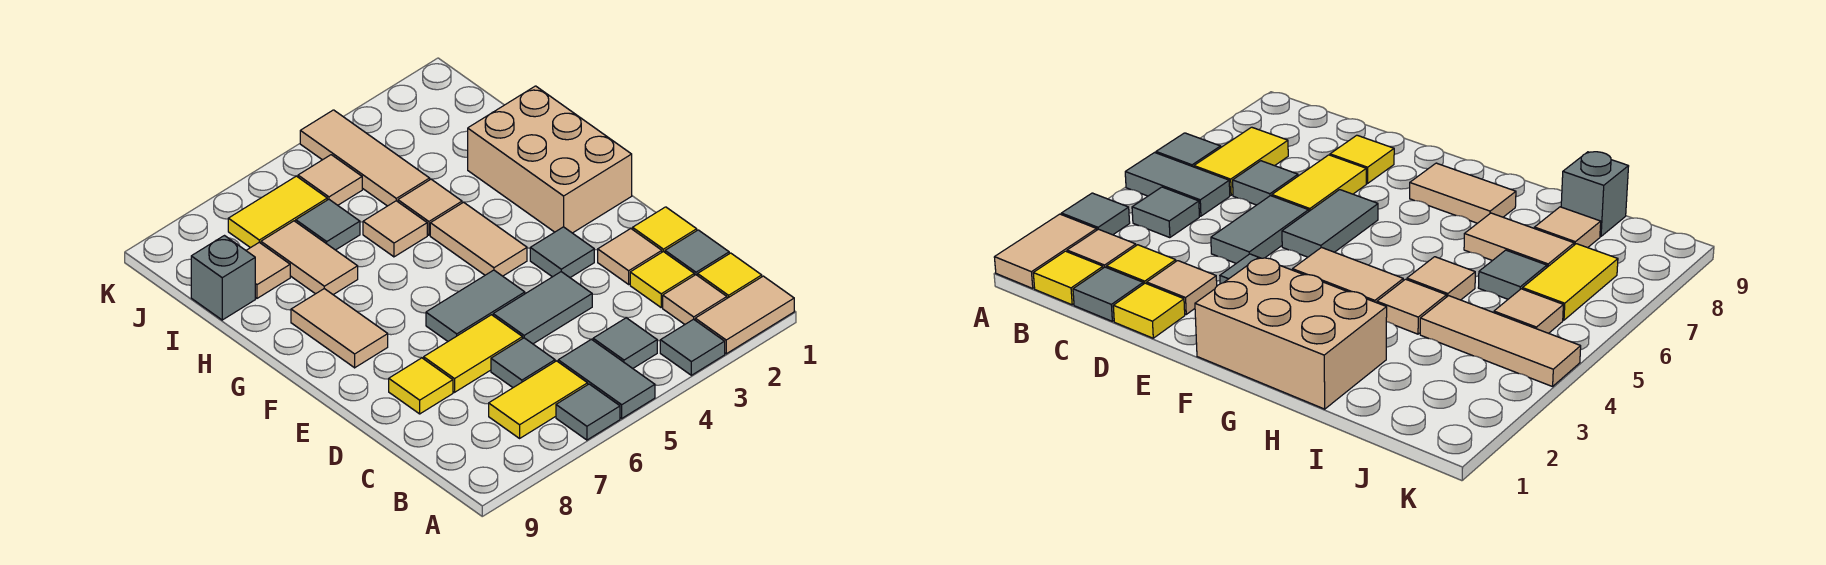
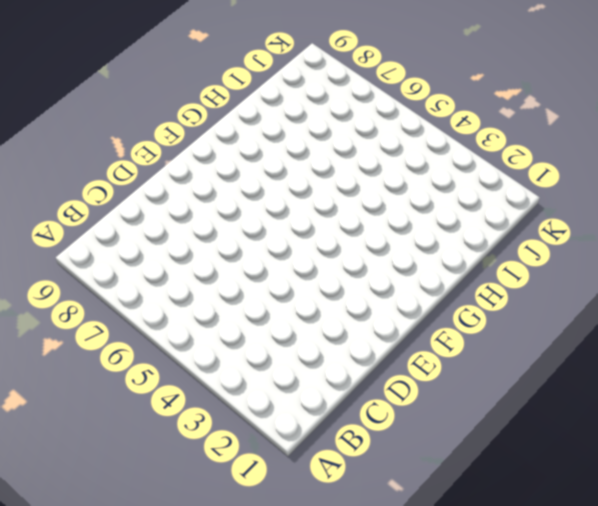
none -> tan 1x2 tile [695,276,794,354]
none -> grey 1x1 tile [660,319,725,375]
none -> grey 1x2 tile [558,339,655,418]
none -> grey 1x1 tile [556,384,620,440]

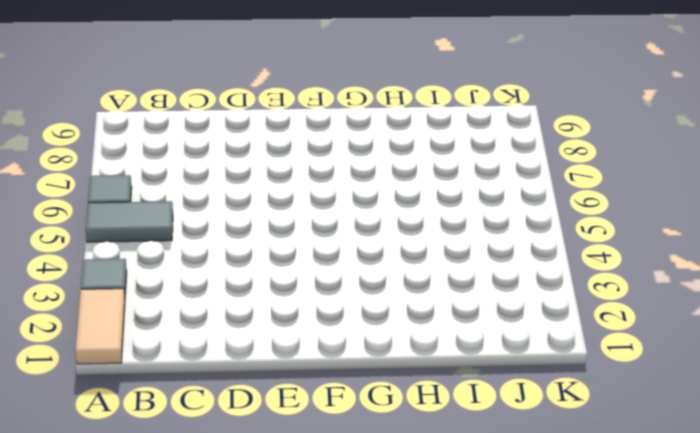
none -> yellow 1x1 tile [698,253,762,298]
none -> tan 1x1 tile [663,275,727,324]
none -> grey 1x1 tile [593,318,657,368]
none -> yellow 1x2 tile [489,361,588,438]

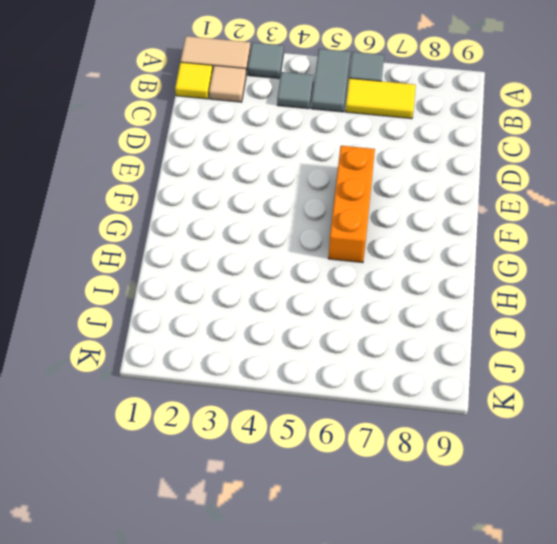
orange 1x3 brick [328,146,375,263] -> grey 1x2 tile [426,270,525,341]
none -> grey 1x1 tile [665,230,729,276]
none -> yellow 1x1 tile [630,252,694,307]
none -> grey 1x1 tile [491,338,555,388]
none -> yellow 1x1 tile [633,207,697,252]

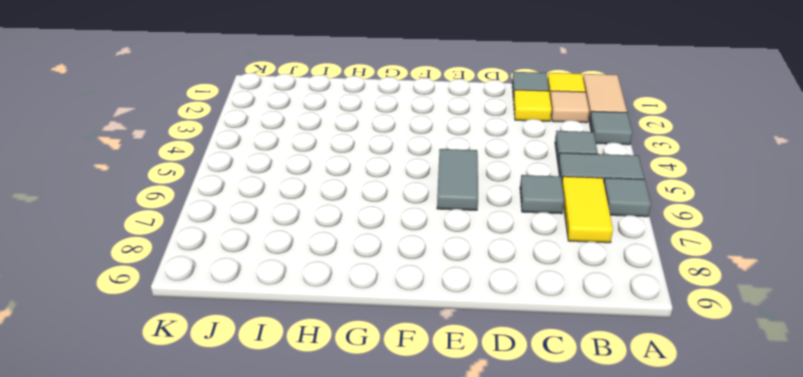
none -> yellow 1x1 tile [633,207,697,252]
none -> tan 1x1 tile [598,229,662,284]
none -> grey 1x2 tile [493,272,592,344]
none -> yellow 1x2 tile [424,315,523,392]

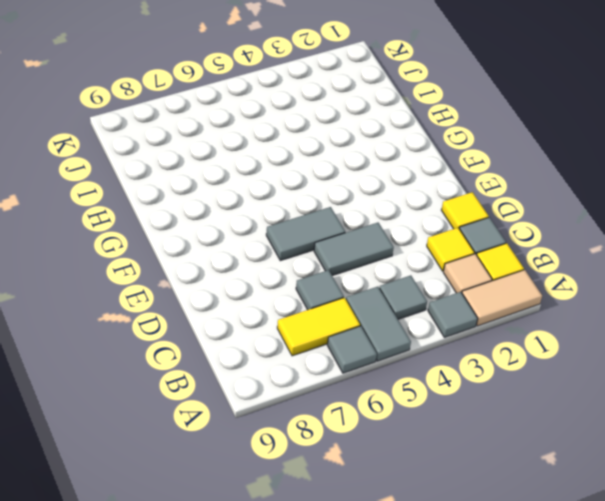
none -> tan 1x1 tile [598,229,662,284]
none -> yellow 1x2 tile [424,315,523,392]
none -> yellow 1x1 tile [389,358,453,414]
none -> grey 1x1 tile [530,227,594,278]

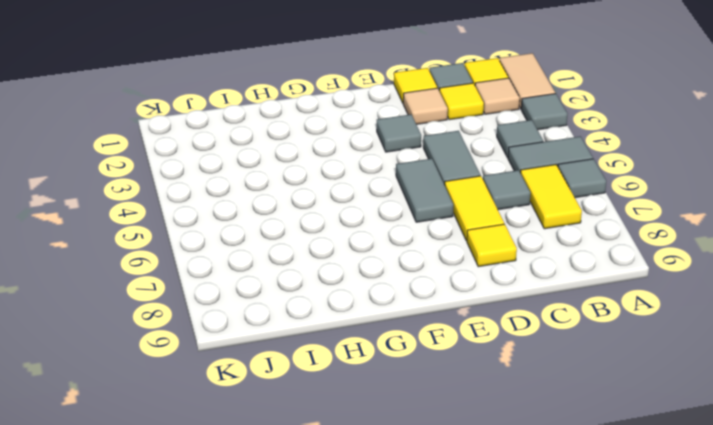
none -> tan 2x3 brick [468,86,632,233]
none -> tan 1x2 tile [430,202,527,276]
none -> tan 1x2 tile [291,289,388,368]
none -> tan 1x1 tile [398,179,462,235]

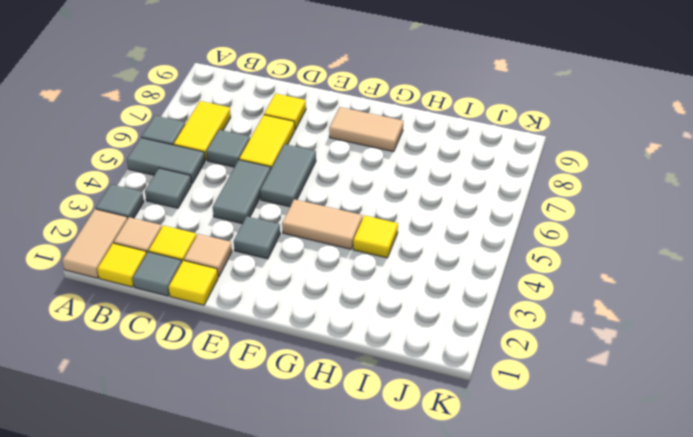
yellow 1x1 tile [353,215,398,258] -> tan 1x1 tile [398,179,462,235]
none -> tan 2x3 brick [468,86,632,233]
none -> tan 1x1 tile [363,201,427,257]
none -> tan 1x2 tile [261,221,358,295]
none -> tan 1x3 tile [300,110,430,206]

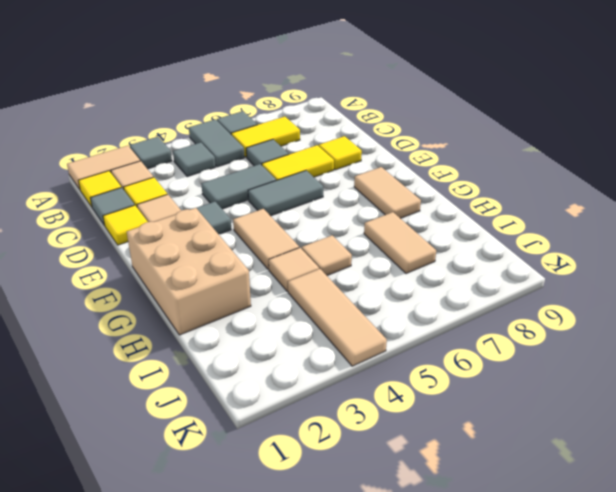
none -> grey 1x1 tile [296,199,360,250]
none -> tan 1x1 tile [246,242,290,298]
none -> grey 1x1 brick [191,236,255,320]
none -> tan 1x1 tile [298,155,362,205]

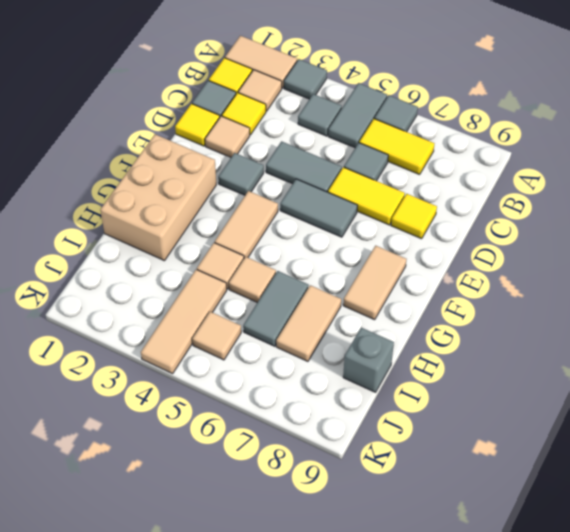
grey 1x2 tile [243,271,309,346] -> grey 1x1 tile [296,199,360,250]
none -> tan 1x1 tile [246,242,290,298]
none -> yellow 1x2 tile [228,176,327,248]

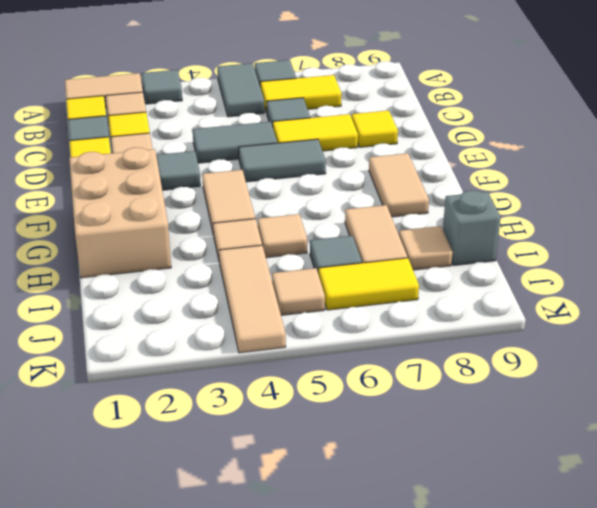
none -> grey 1x1 tile [593,318,657,368]

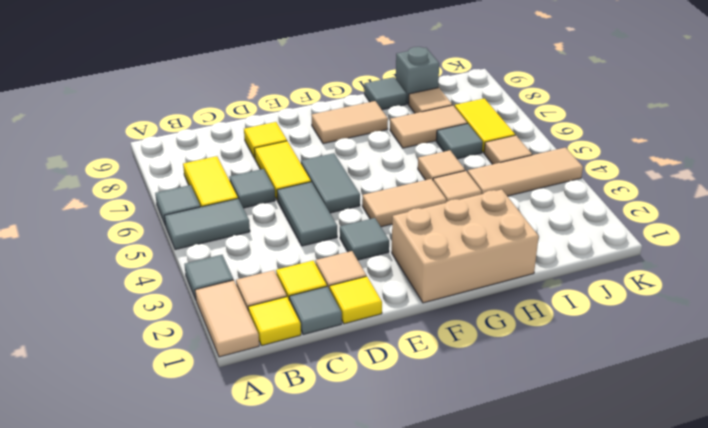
grey 1x1 tile [364,77,407,110] -> grey 1x1 tile moved to [593,318,657,368]

